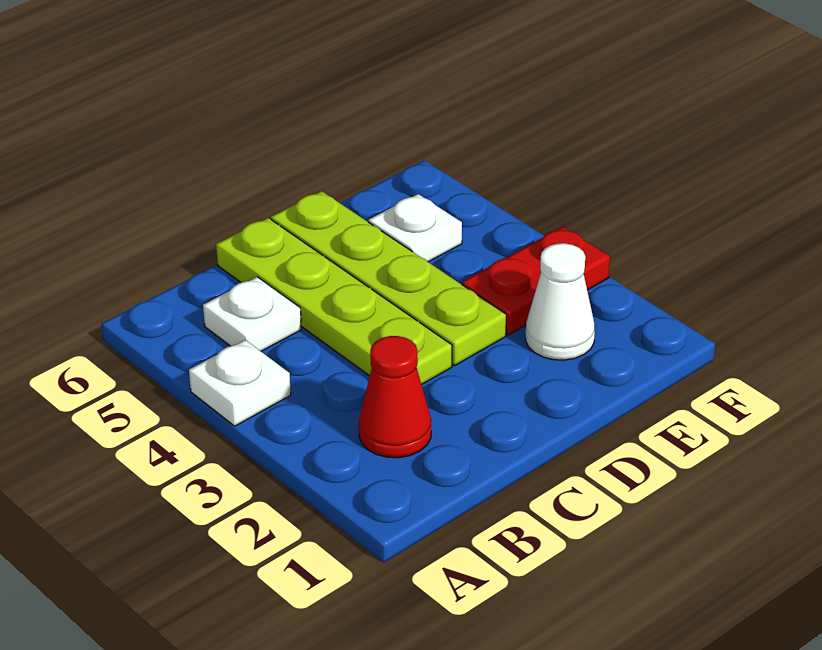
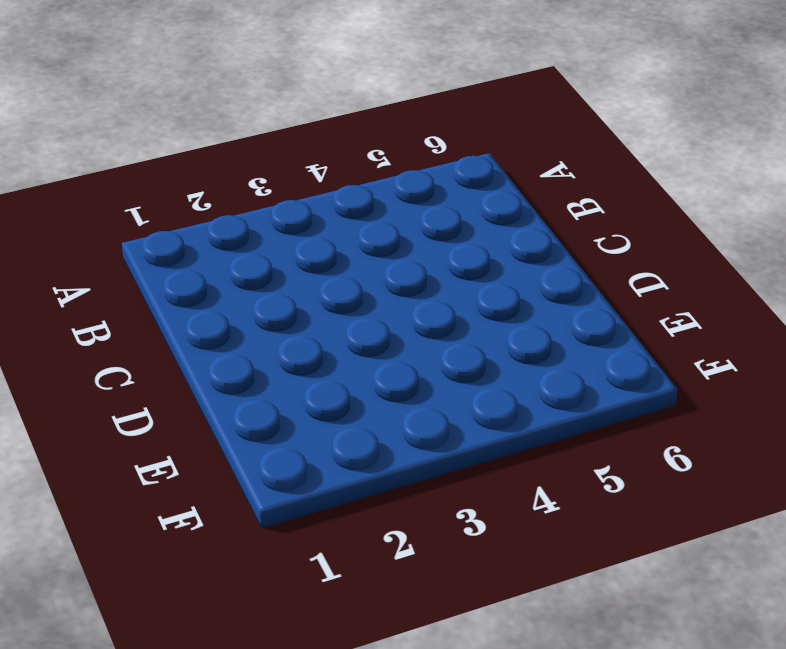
none -> white 1x1 plate [189,340,291,426]
none -> red 1x1 cone [359,336,431,458]

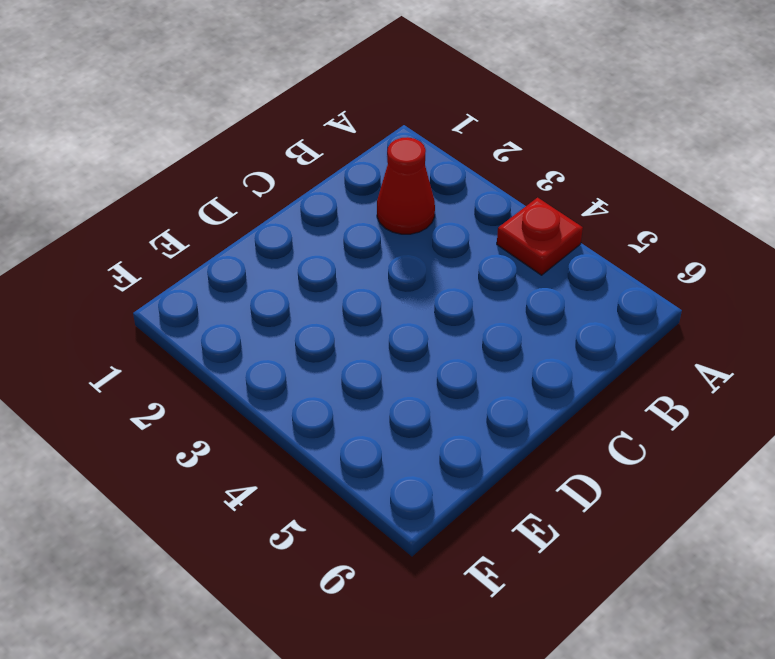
red 1x1 plate [497,198,583,275] -> white 1x1 plate [189,340,291,426]
none -> white 1x1 plate [203,277,301,351]
none -> lime 1x4 plate [216,218,452,385]

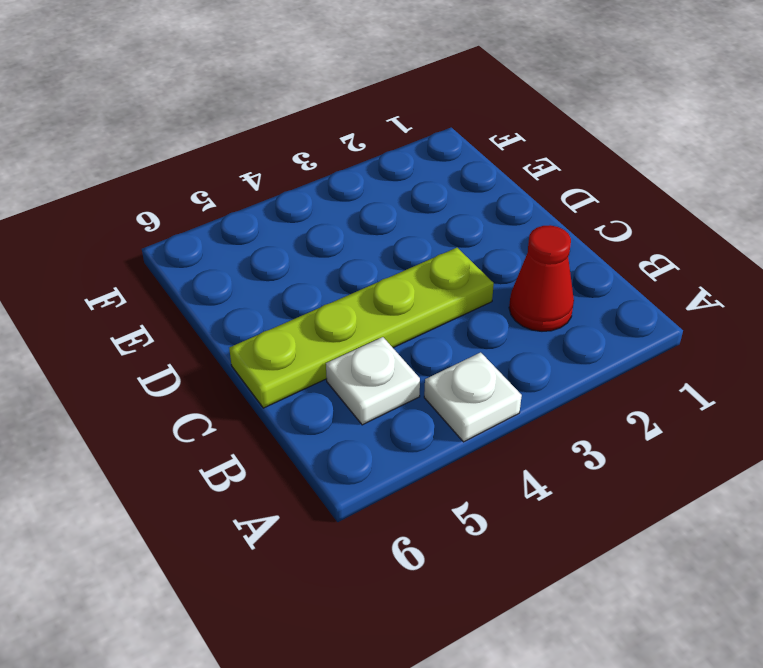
none -> lime 1x4 plate [271,191,506,365]
none -> white 1x1 cone [525,243,595,360]

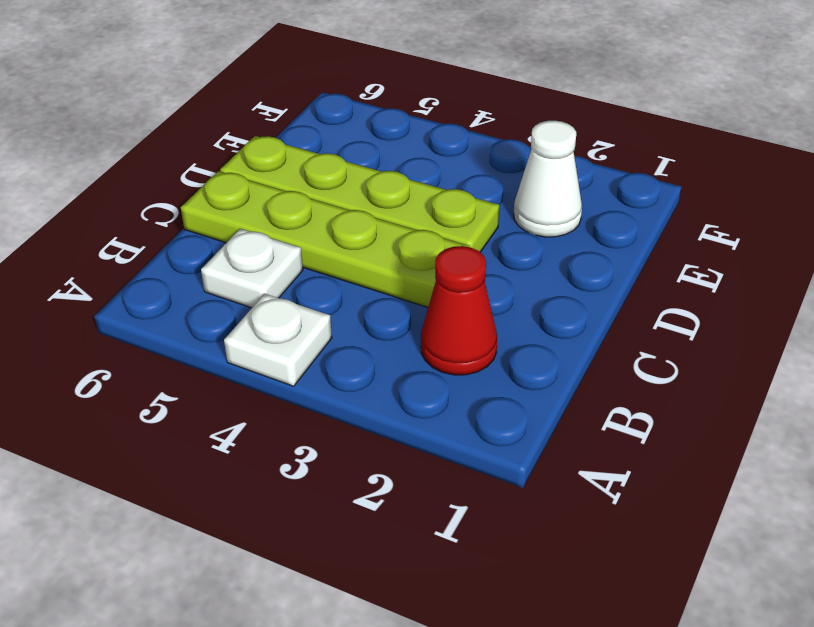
none -> red 1x2 plate [462,227,610,335]
none -> white 1x1 plate [369,194,462,262]

